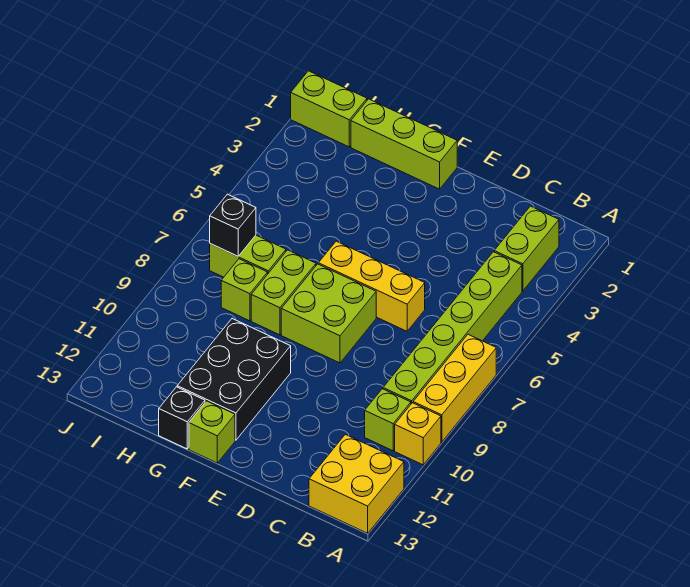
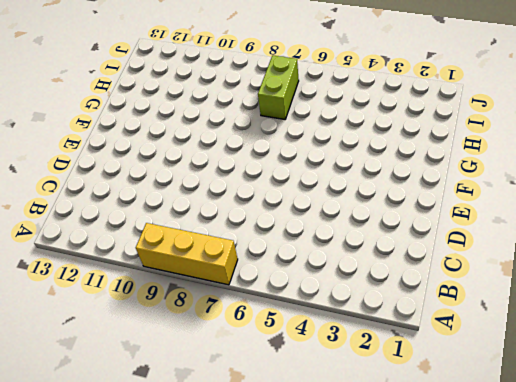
none -> yellow 1x1 brick [395,403,441,465]
none -> yellow 2x2 brick [309,434,404,533]
none -> lime 1x2 brick [494,206,559,291]

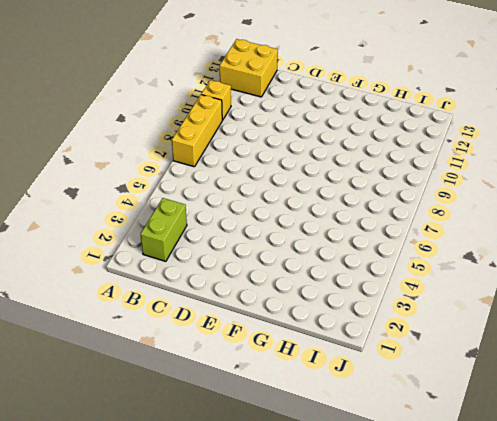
none -> lime 1x6 brick [383,252,522,404]
none -> lime 1x1 brick [365,389,411,451]
none -> yellow 1x3 brick [318,241,425,331]

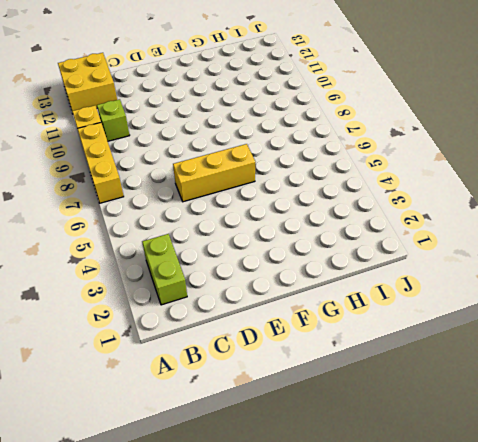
none -> lime 1x6 brick [383,252,522,404]
none -> lime 2x2 brick [281,264,376,363]
none -> lime 1x3 brick [351,99,457,189]

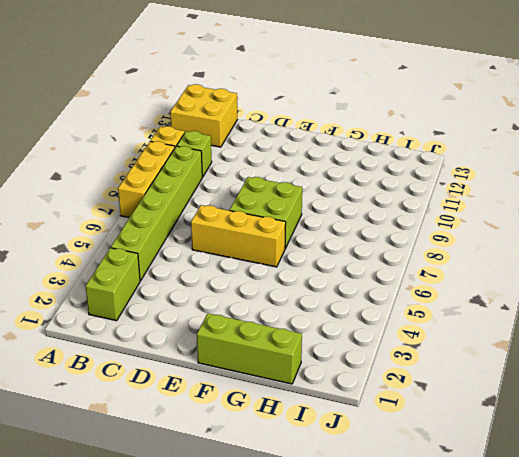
none -> black 2x3 brick [177,319,291,440]
none -> lime 1x1 brick [189,401,235,463]
none -> lime 1x2 brick [251,250,316,335]

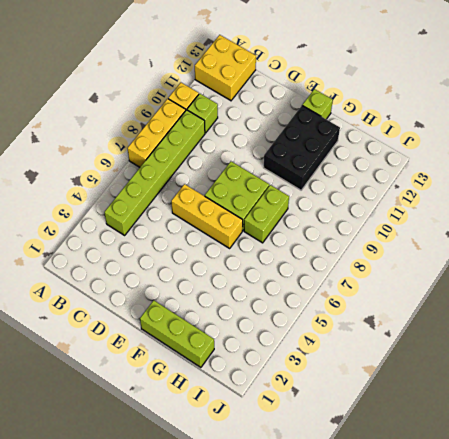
none -> lime 1x2 brick [494,206,559,291]
none -> black 1x1 brick [159,387,205,449]
none -> lime 1x2 brick [210,235,286,277]

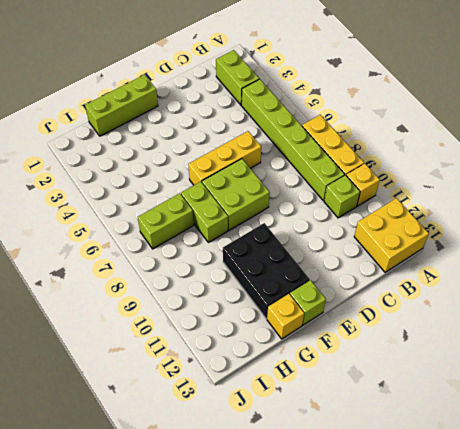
yellow 1x1 brick [267,294,304,339] -> black 1x1 brick [159,387,205,449]
none -> lime 1x1 brick [221,259,268,321]
none -> lime 1x2 brick [291,71,367,147]
none -> black 1x1 brick [210,194,256,256]

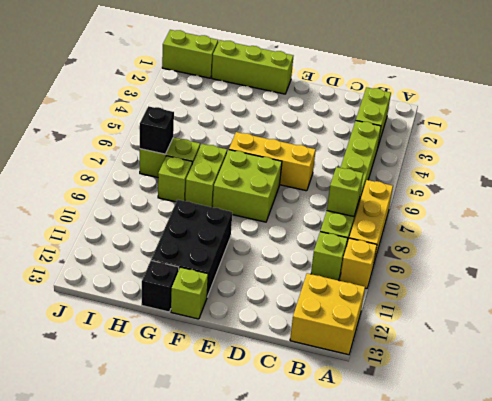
lime 1x1 brick [327,167,363,217] -> none

